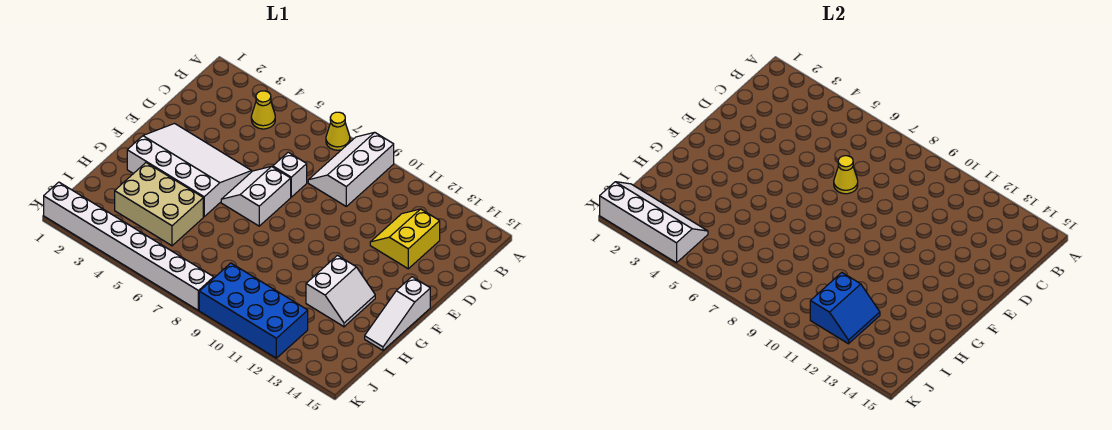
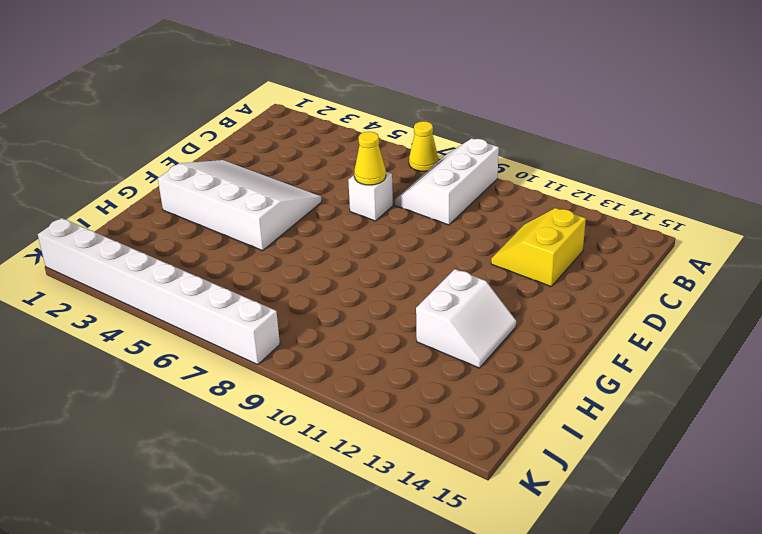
none -> yellow 1x1 cone [251,91,275,129]
none -> white 2x2 slope [221,166,291,226]
none -> white 1x3 slope [365,277,430,350]

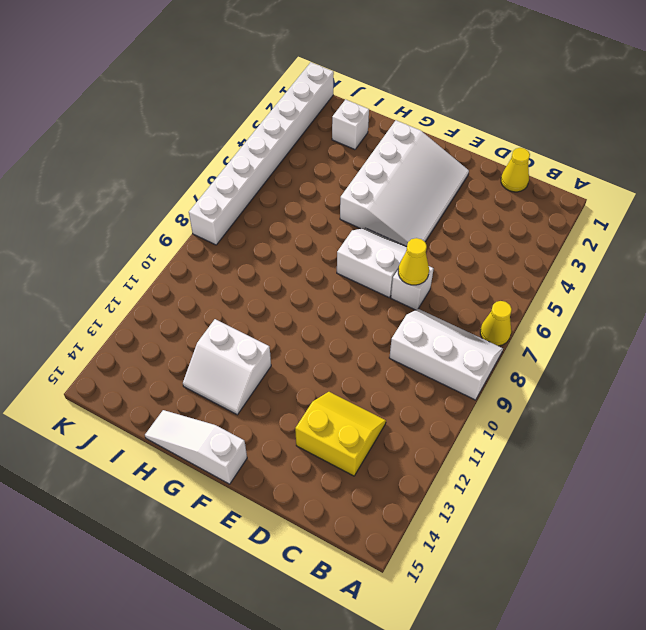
yellow 1x1 cone [501,148,530,192] -> yellow 1x1 cone moved to [251,91,275,129]
white 1x1 brick [332,100,369,150] -> none
none -> tan 2x3 brick [115,163,203,246]
none -> blue 2x4 brick [199,263,308,358]
none -> blue 2x2 slope [810,273,880,344]

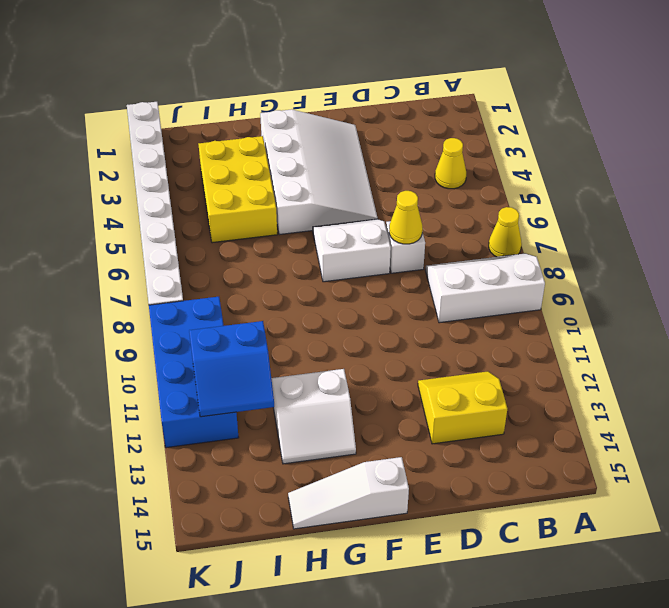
yellow 2x3 brick [199,136,277,243] -> tan 2x3 brick [115,163,203,246]
none -> white 2x4 slope [600,182,708,263]

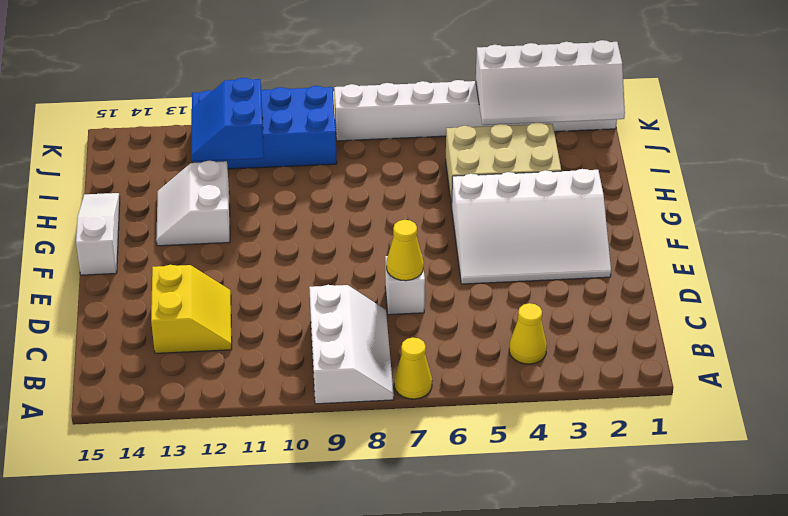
none -> white 2x2 slope [221,166,291,226]

